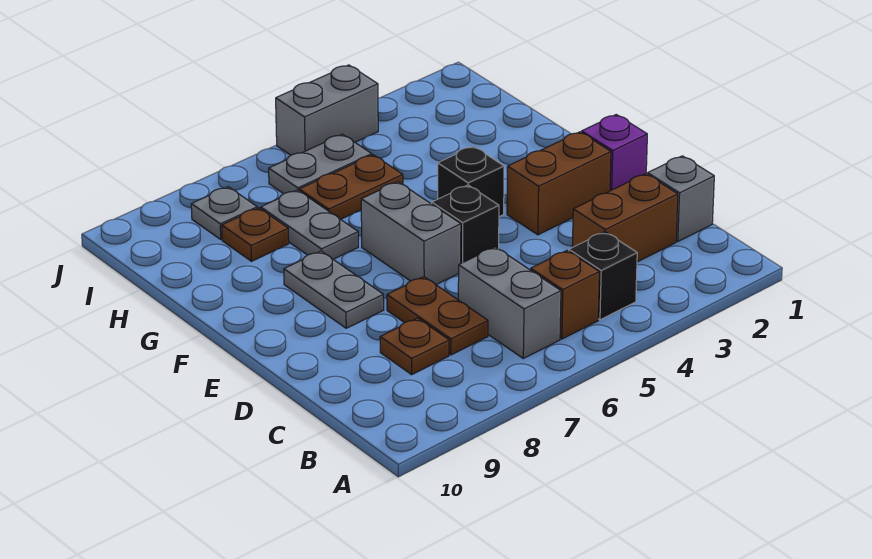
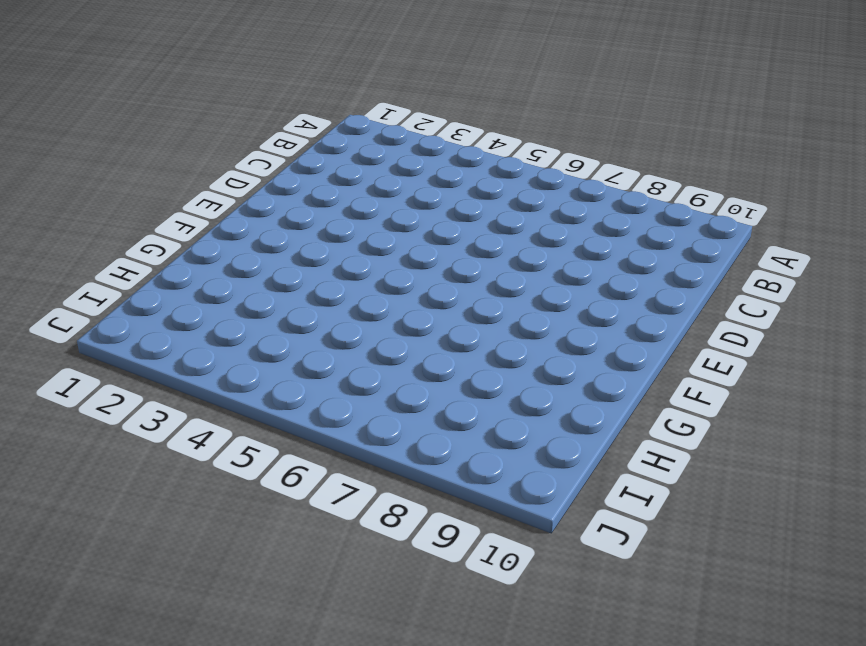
none -> black 1x1 brick [569,232,637,320]
none -> brown 1x1 brick [531,251,599,339]
none -> grey 1x2 brick [458,247,561,358]

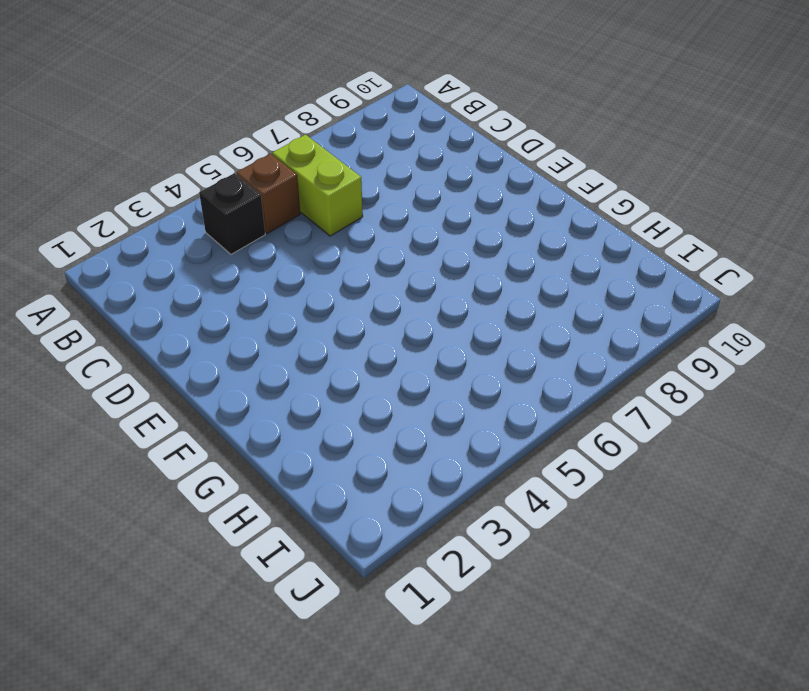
lime 1x2 brick [272,135,363,236] -> grey 1x2 brick [458,247,561,358]
none -> grey 1x1 brick [647,156,714,241]
none -> brown 1x2 brick [572,174,678,262]
none -> brown 1x2 plate [387,277,488,355]

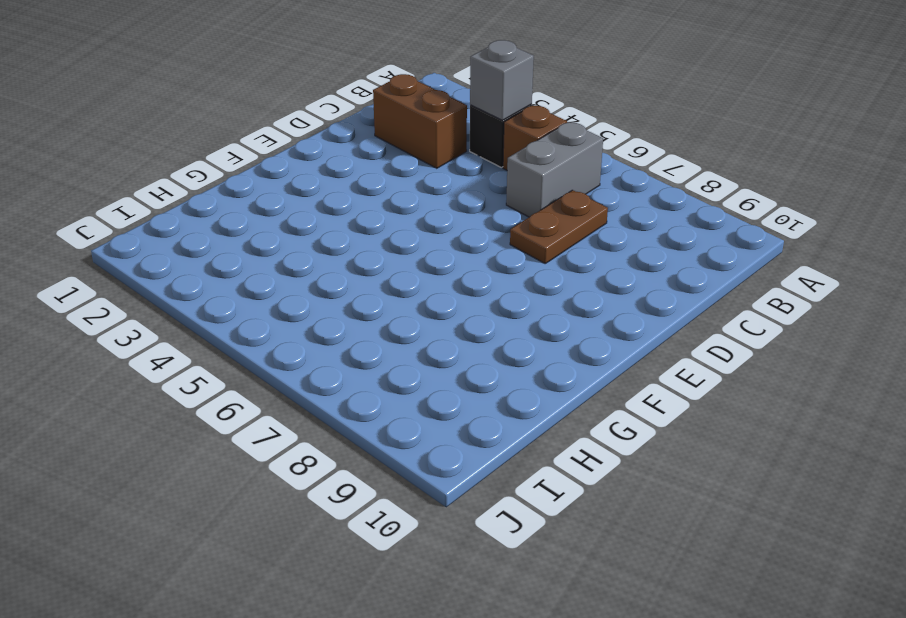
grey 1x1 brick [470,40,534,120] -> grey 1x1 brick moved to [647,156,714,241]
none -> brown 1x1 plate [380,318,449,374]
none -> purple 1x1 brick [582,115,647,191]
none -> brown 1x2 brick [507,132,611,235]

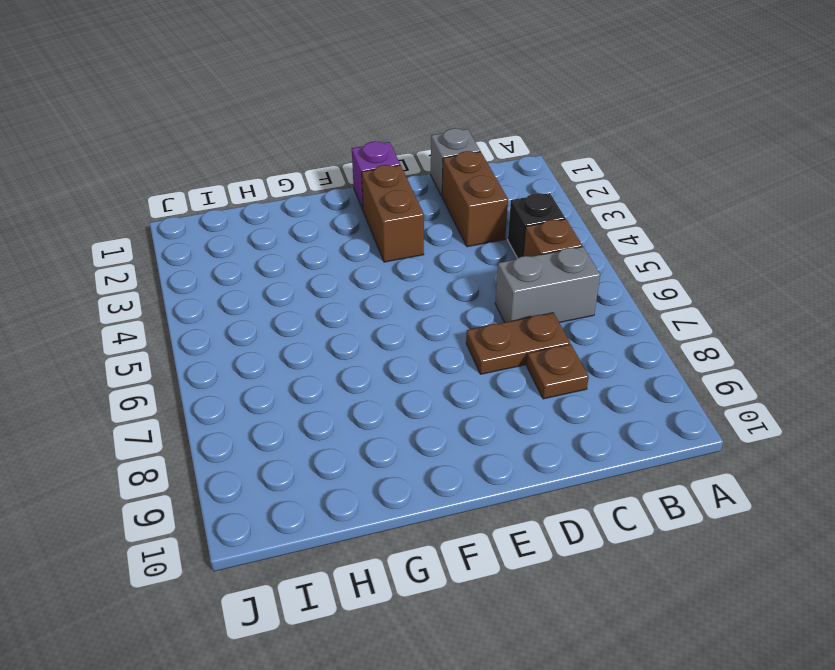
none -> black 1x1 brick [432,185,499,263]
none -> grey 1x2 brick [361,182,461,285]
none -> grey 1x2 plate [284,251,384,328]

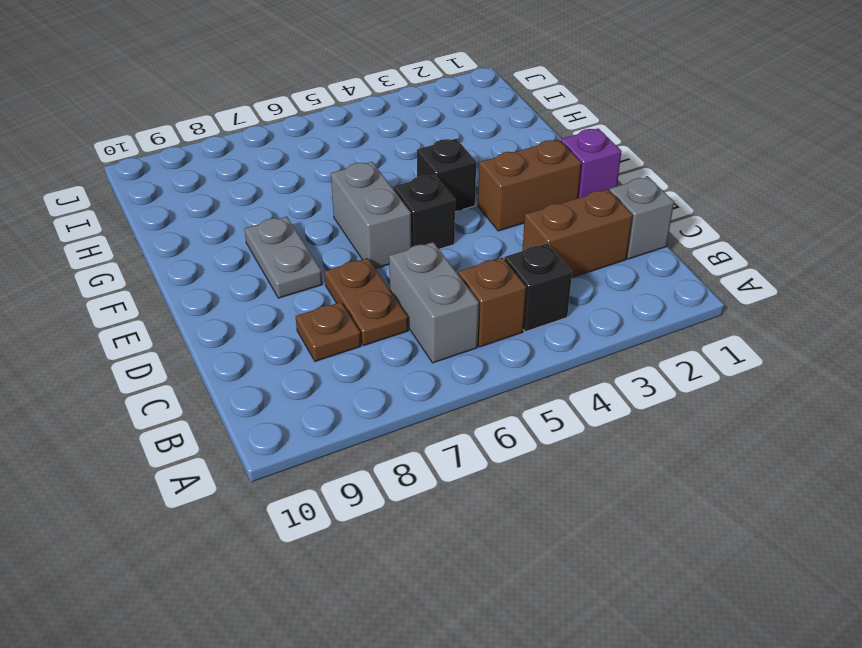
none -> grey 1x2 plate [261,190,358,259]
none -> brown 1x2 plate [299,155,403,219]
none -> brown 1x1 plate [222,208,289,261]

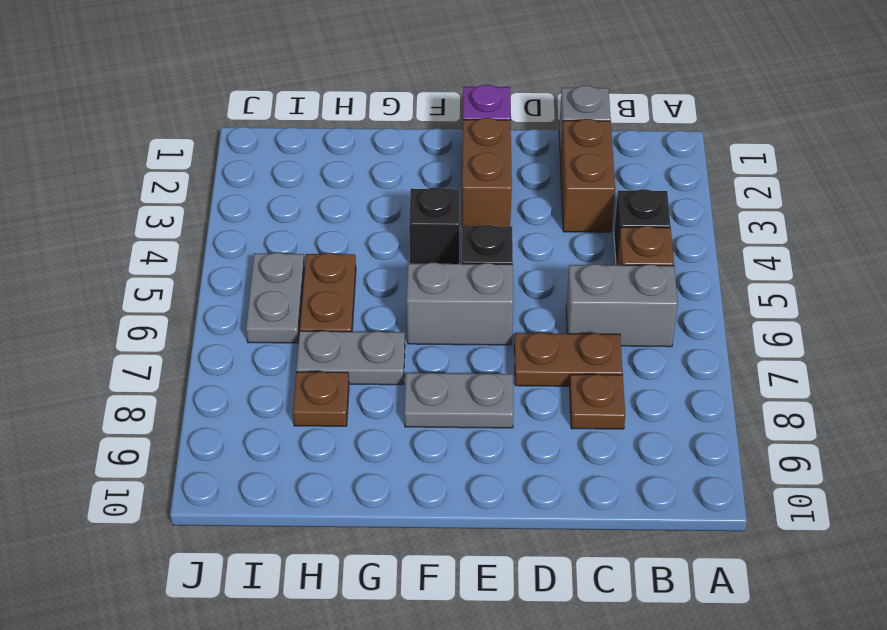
none -> grey 1x1 plate [191,187,257,239]
none -> grey 1x2 brick [276,65,378,155]

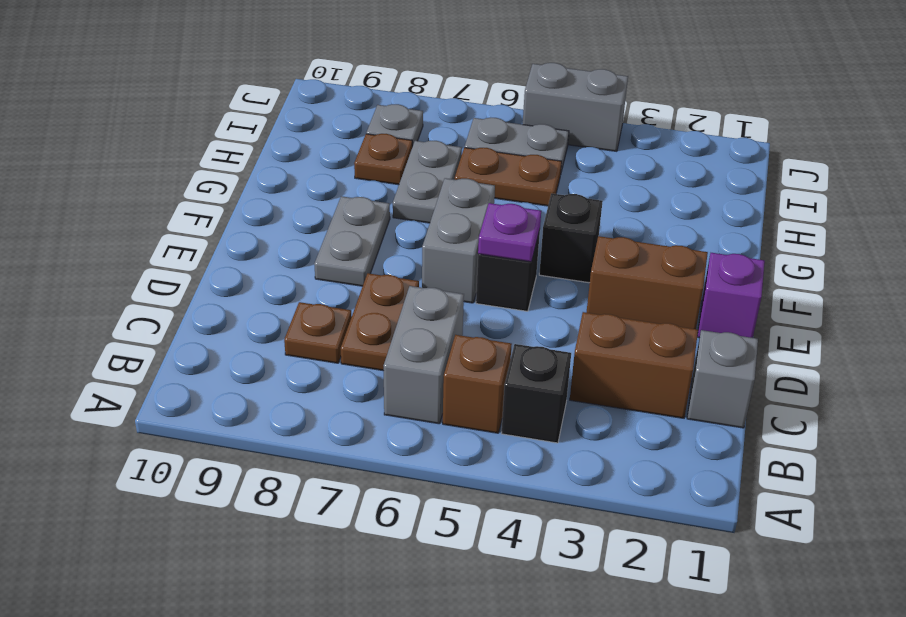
purple 1x1 plate [478,203,541,262] -> none

